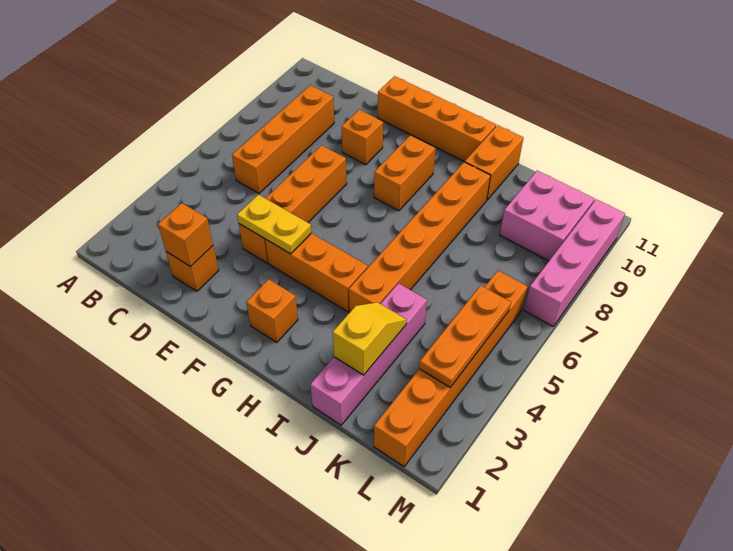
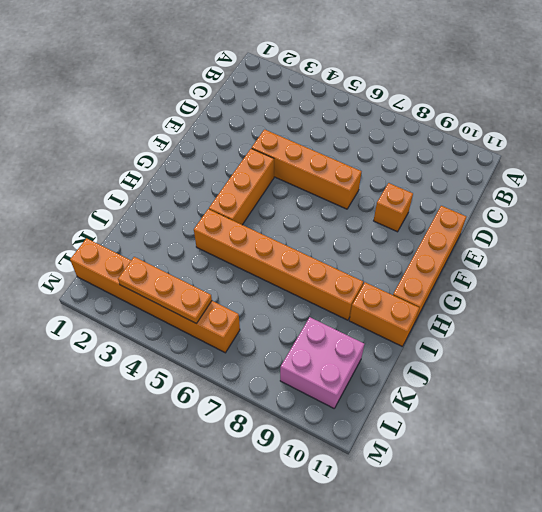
none -> orange 1x4 brick [232,85,334,193]
none -> orange 1x1 brick [166,246,219,291]
none -> orange 1x1 brick [246,279,298,342]

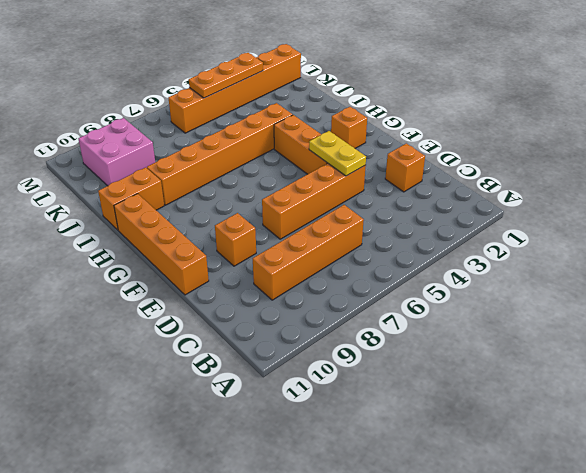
none -> orange 1x2 brick [374,135,436,211]
none -> pink 1x4 brick [310,283,427,425]
none -> pink 1x4 brick [524,199,625,326]

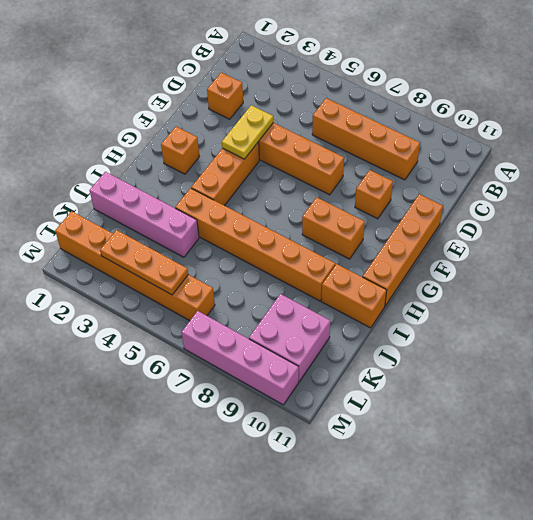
none -> orange 1x1 brick [158,203,213,267]
none -> yellow 1x2 slope [333,302,407,375]

